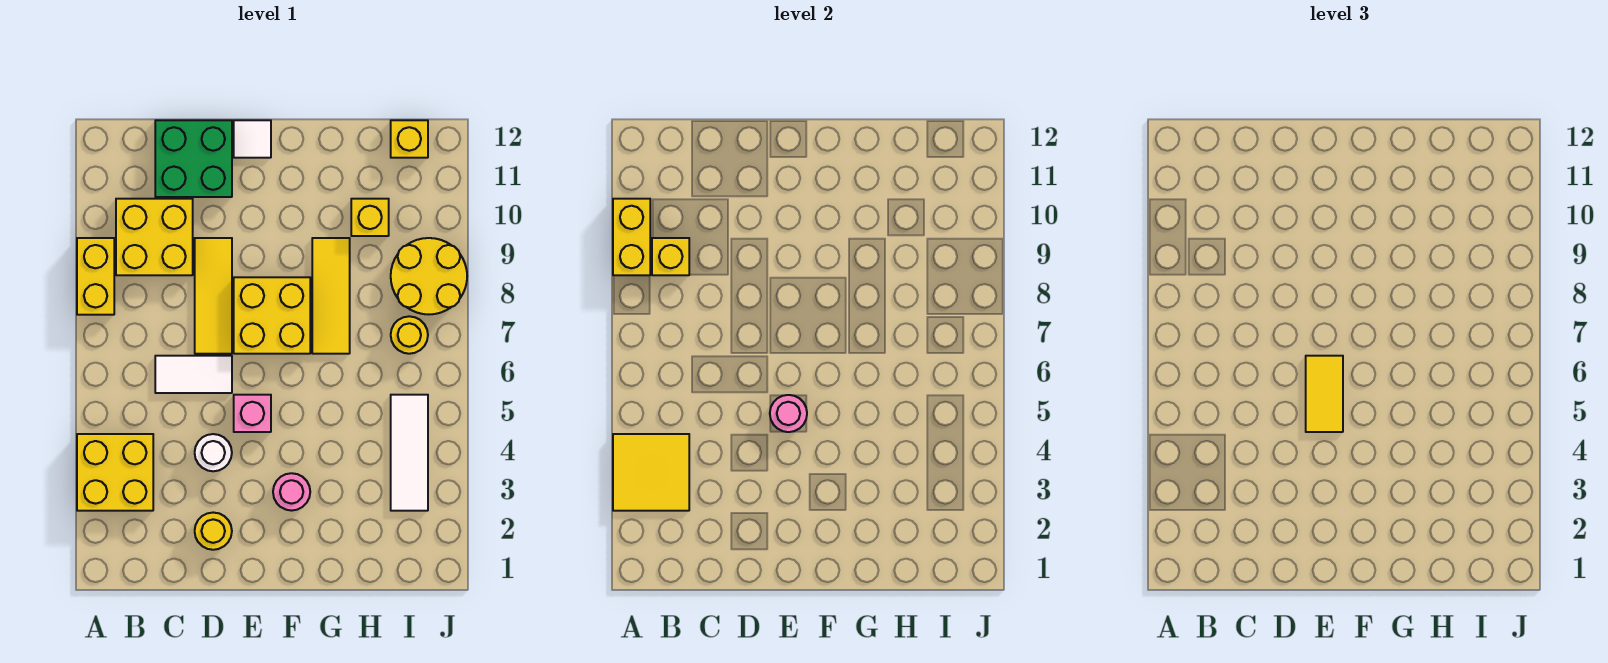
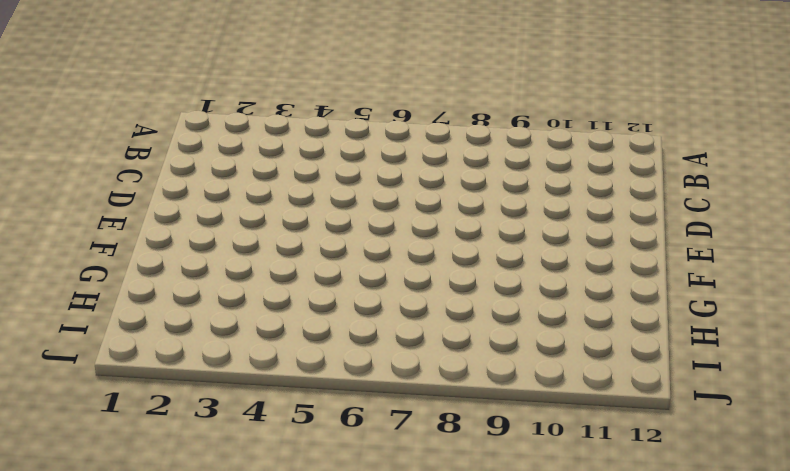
none -> yellow 2x2 brick [77,434,153,511]
none -> yellow 1x2 brick [77,238,114,315]
none -> yellow 2x2 brick [116,199,193,275]

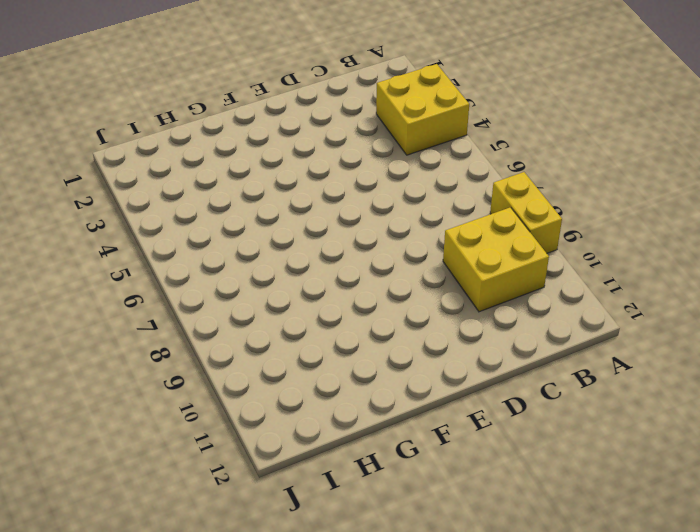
none -> white 1x2 tile [155,356,232,393]
none -> green 2x2 brick [155,120,232,197]
none -> yellow 1x1 round brick [195,513,232,550]

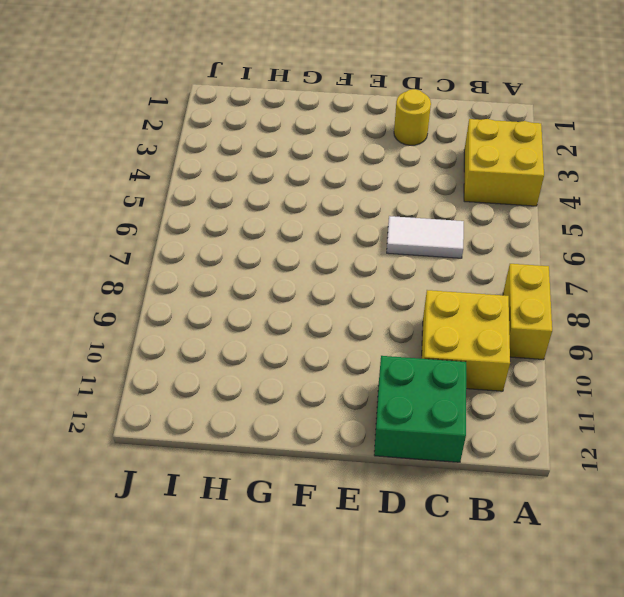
none -> white 1x1 round brick [195,434,232,471]
none -> yellow 1x3 tile [195,238,232,354]
none -> pink 1x1 brick [234,395,271,432]

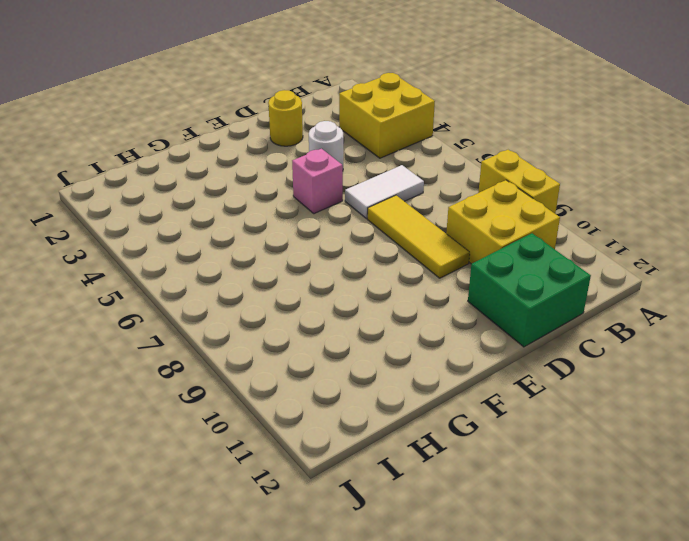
none -> yellow 2x2 brick [234,277,310,354]
none -> white 1x1 tile [234,120,271,158]
none -> pink 1x1 round brick [273,473,310,511]

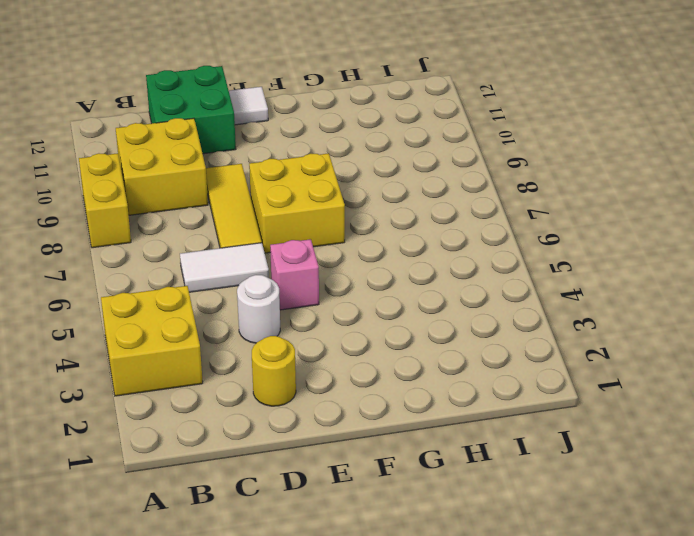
none -> pink 1x1 round brick [273,473,310,511]
none -> yellow 1x3 tile [312,238,350,354]
none -> yellow 1x1 brick [351,199,389,236]

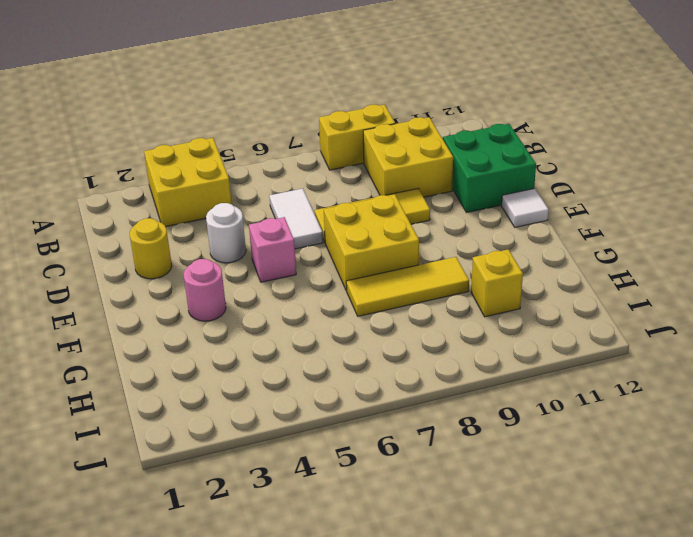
none -> white 1x3 tile [391,395,428,511]
none -> yellow 1x1 round brick [391,316,428,354]
none -> yellow 2x2 round brick [391,238,467,314]

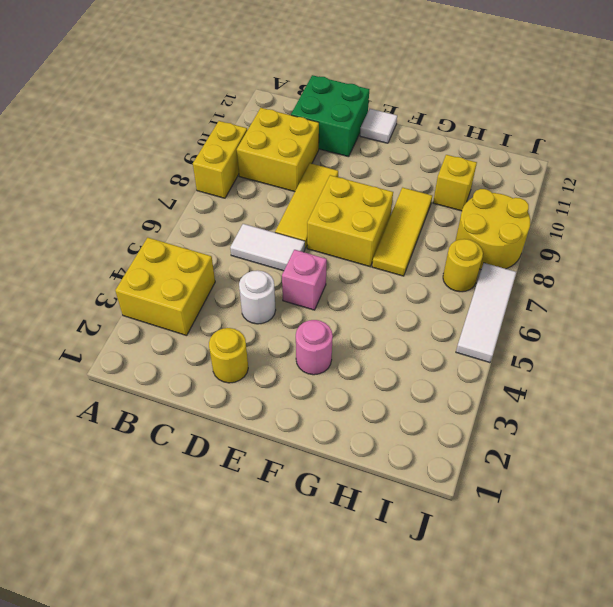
white 1x3 tile [456,263,516,363] -> white 1x3 tile moved to [391,395,428,511]
none -> yellow 1x1 brick [391,120,428,158]
none -> yellow 2x2 tile [613,434,689,511]
none -> yellow 1x2 brick [613,199,650,275]

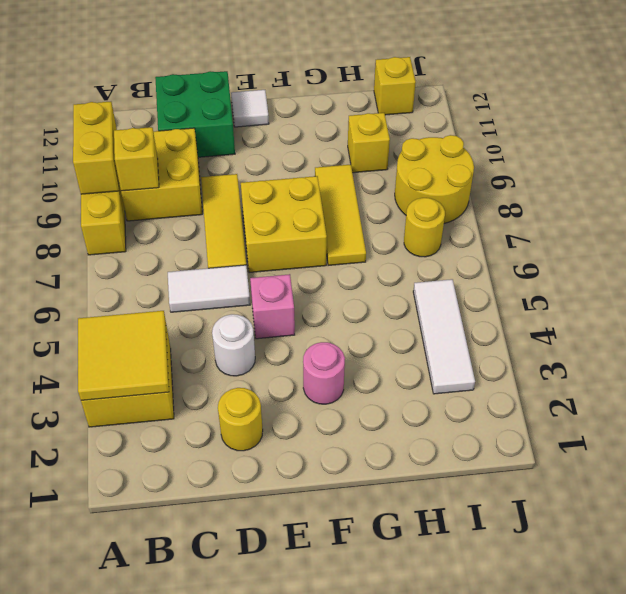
none -> pink 1x1 round brick [770,395,807,432]
none -> yellow 1x2 tile [1306,356,1343,432]

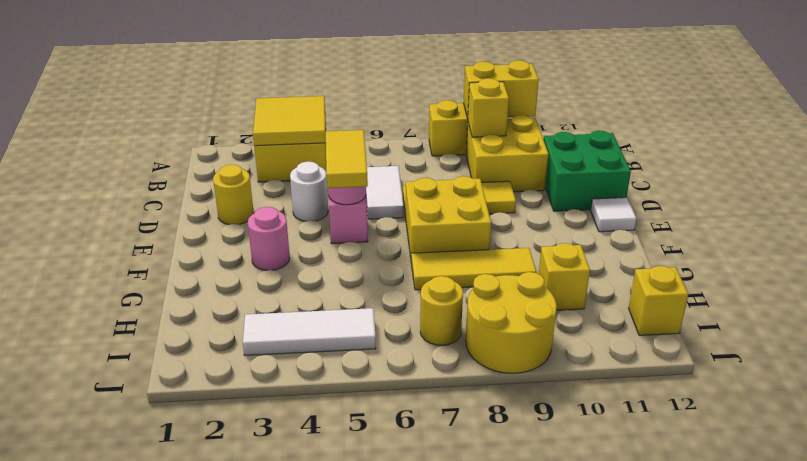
yellow 1x2 tile [326,130,368,188] -> yellow 1x2 tile turned to [1306,356,1343,432]

